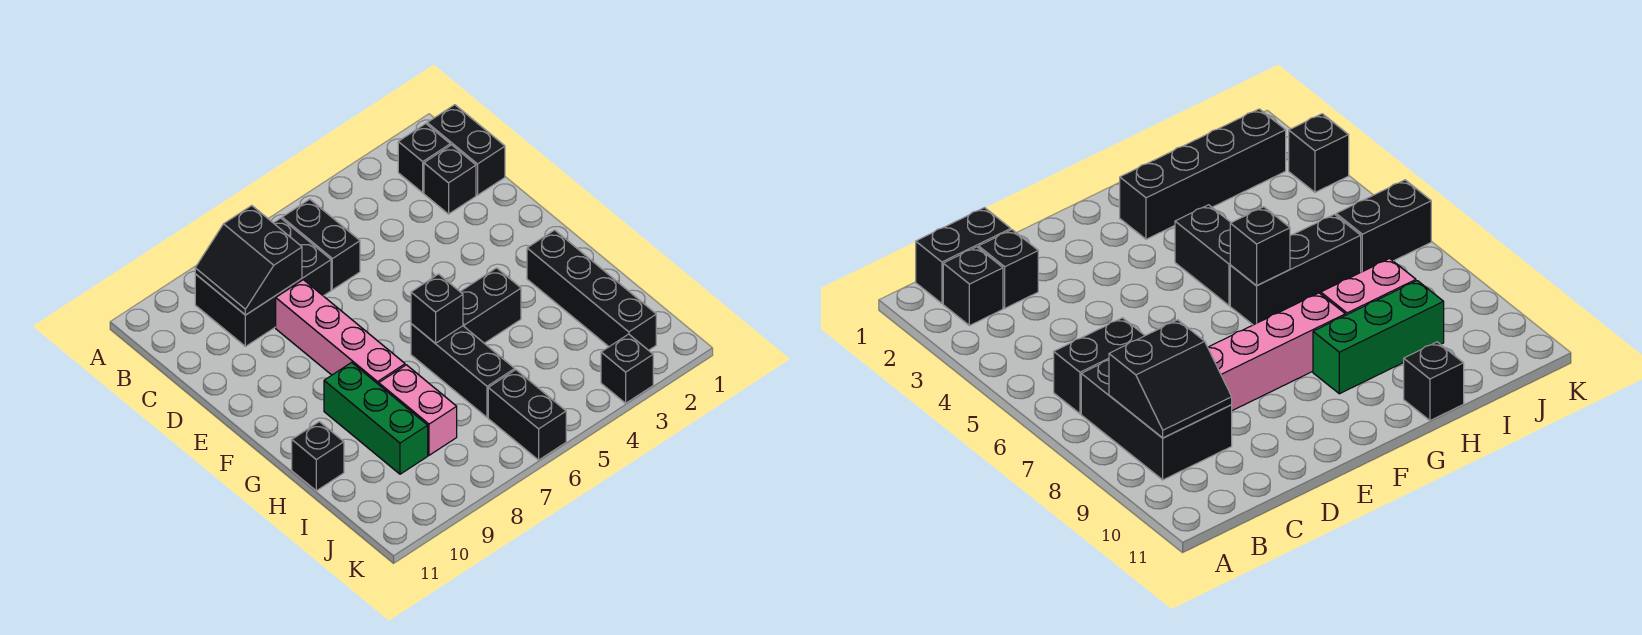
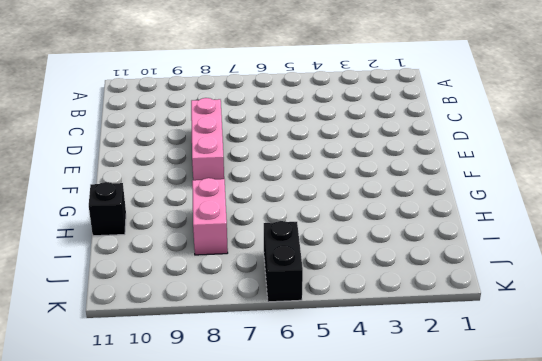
pink 1x3 brick [191,98,224,180] -> pink 1x4 brick [276,280,405,384]
none -> black 1x2 brick [427,105,505,195]
none -> black 1x1 brick [398,124,450,193]
none -> black 1x2 brick [282,199,360,290]

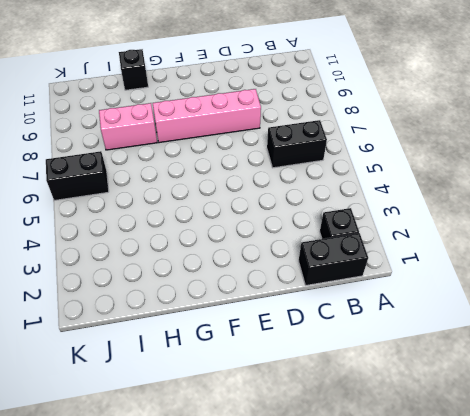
none -> black 2x3 brick [195,218,331,347]
none -> black 1x1 brick [424,145,476,214]
none -> black 1x4 brick [527,230,656,350]

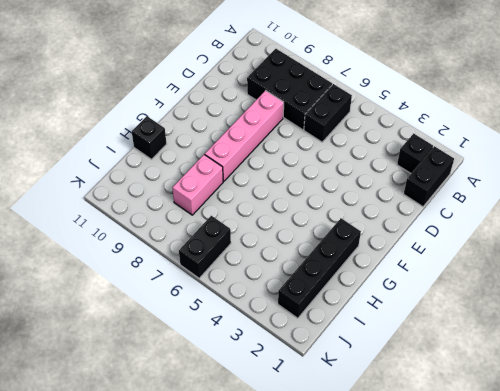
none -> black 1x1 brick [424,145,476,214]
none -> black 1x2 brick [460,268,521,343]
none -> black 1x3 brick [411,324,515,417]

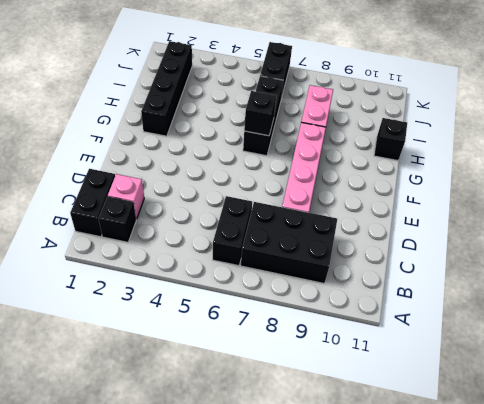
pink 1x1 brick [108,174,144,219] -> black 1x1 brick [424,145,476,214]
none -> black 1x2 brick [460,268,521,343]
none -> green 1x3 brick [324,363,428,474]
none -> black 1x1 brick [601,334,653,403]

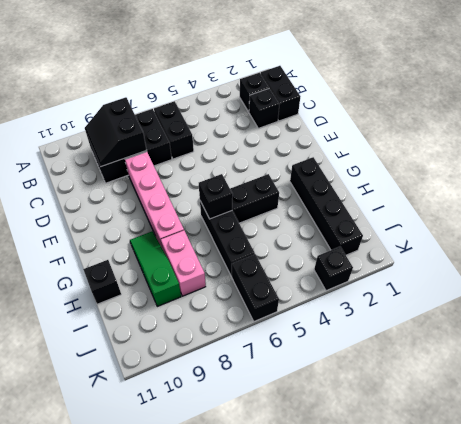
green 1x3 slope [130,231,181,306] -> green 1x3 brick [324,363,428,474]

